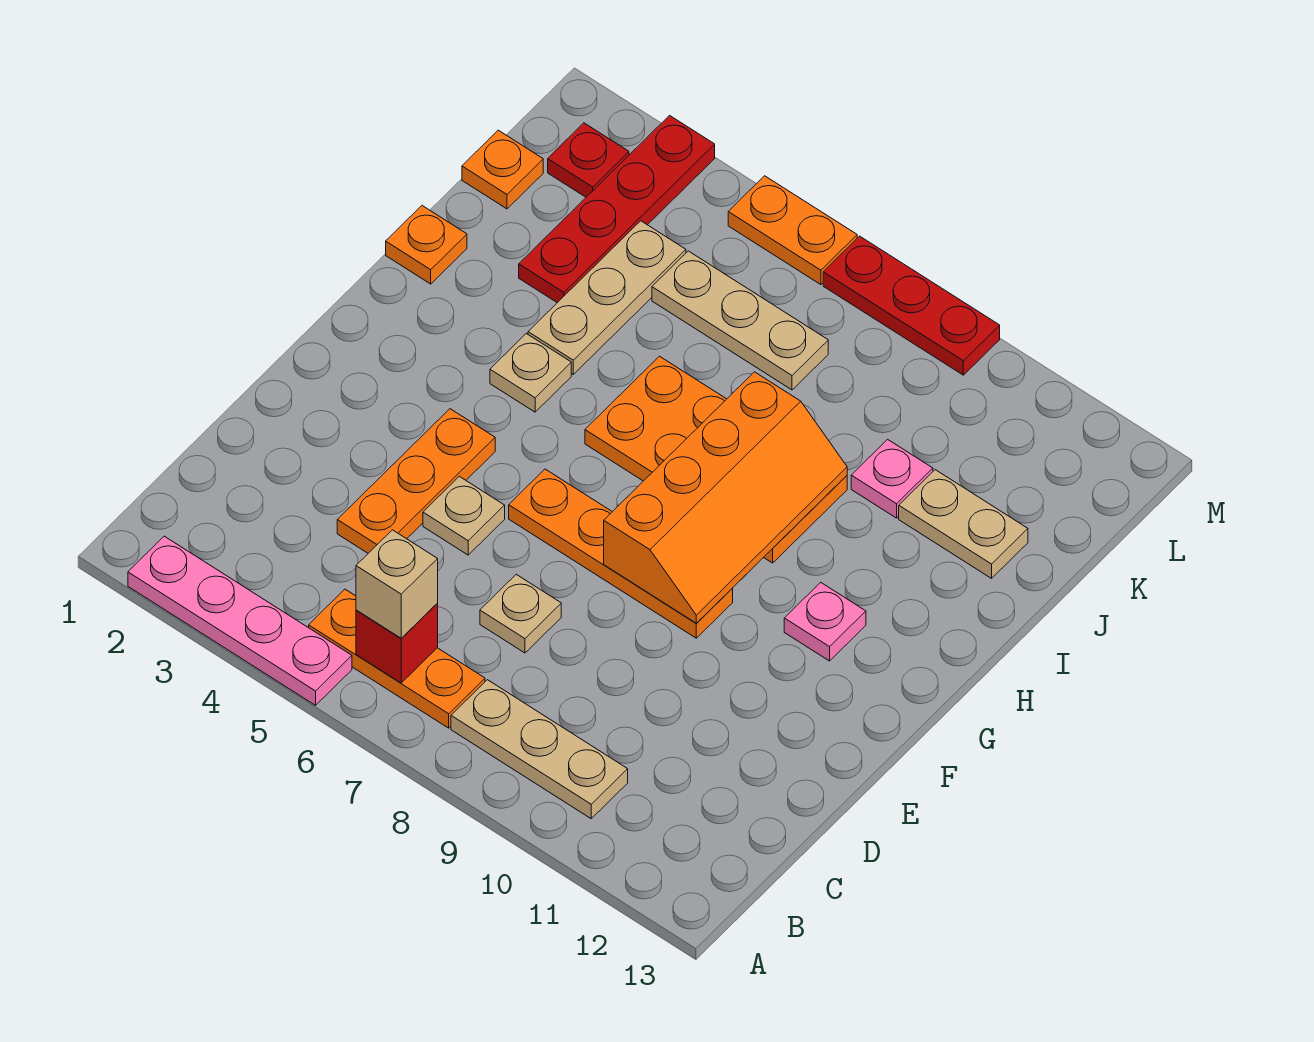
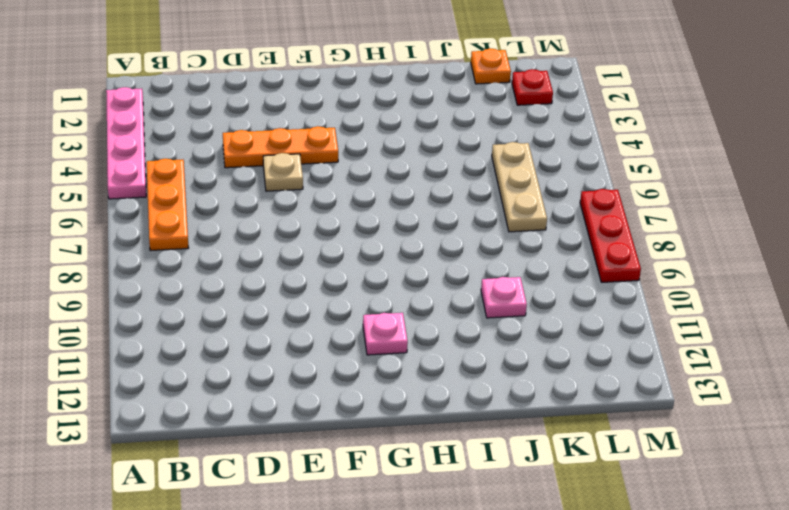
none -> tan 1x3 plate [451,680,628,818]
none -> tan 1x1 plate [480,574,561,653]
none -> orange 1x4 plate [509,469,733,638]

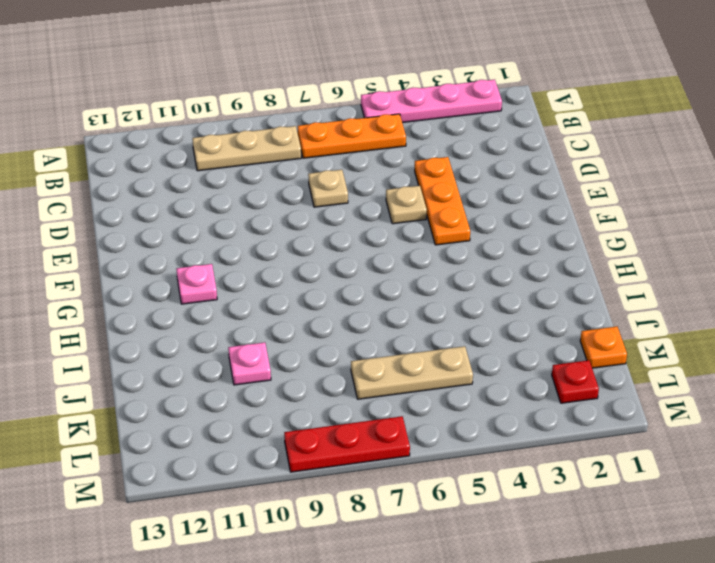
none -> orange 1x4 plate [509,469,733,638]
none -> tan 1x1 plate [490,334,571,412]
none -> orange 2x4 plate [585,356,847,563]

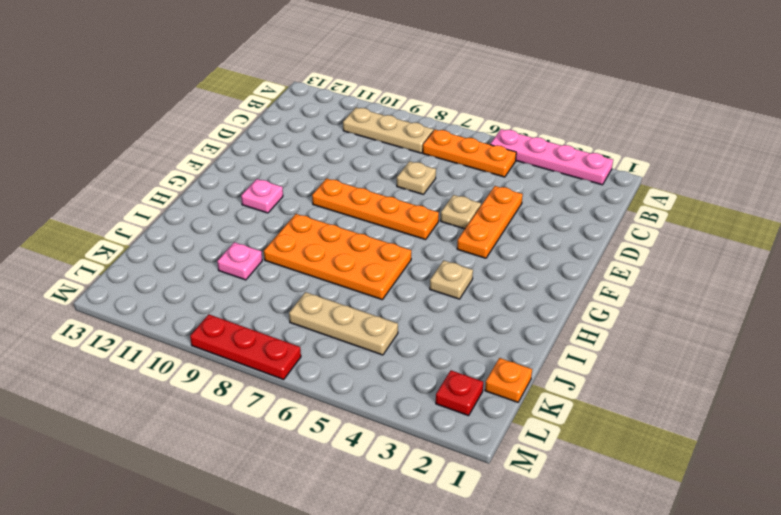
none -> orange 1x1 plate [386,206,467,284]
none -> tan 1x3 plate [528,221,686,374]
none -> red 1x4 plate [519,116,715,303]

